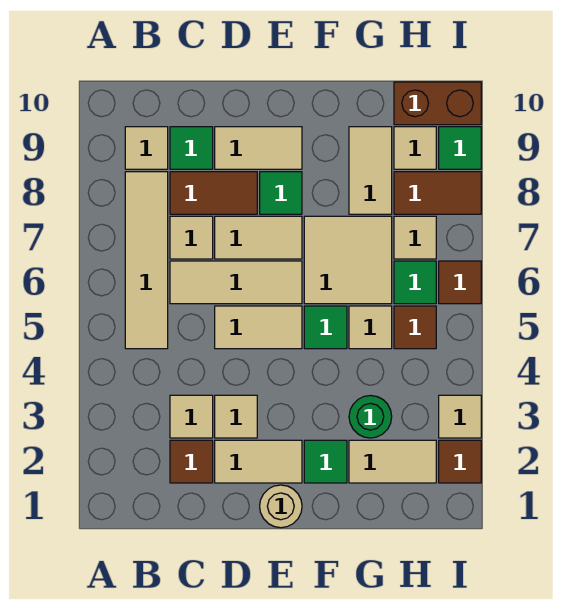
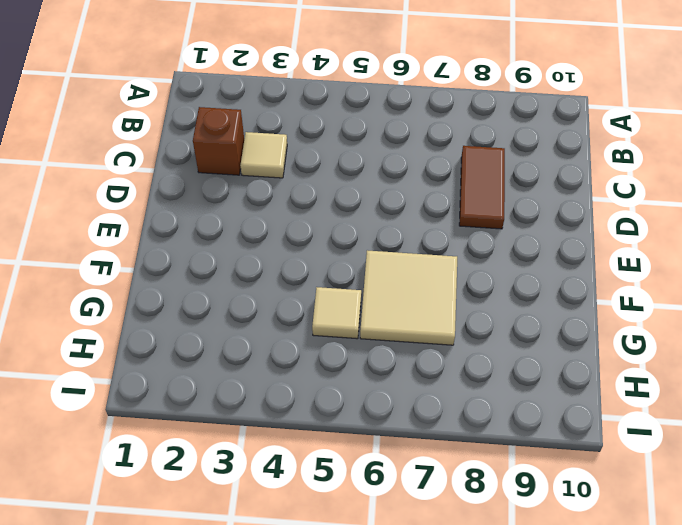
brown 1x1 brick [193,107,244,175] -> brown 1x1 tile [170,440,213,483]
none -> tan 1x4 tile [125,172,168,349]
none -> tan 1x1 tile [125,127,168,169]
none -> tan 1x3 tile [170,261,302,304]
none -> tan 1x1 tile [170,216,213,259]

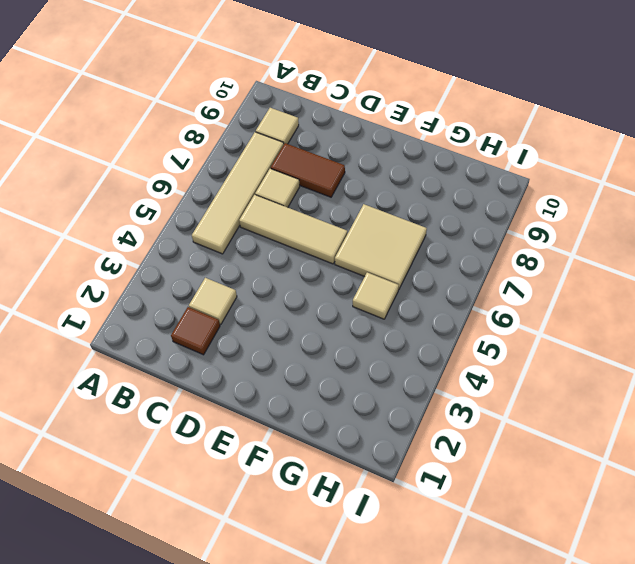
none -> green 1x1 tile [170,127,213,169]
none -> tan 1x2 tile [215,440,302,483]
none -> tan 1x1 tile [215,395,257,438]
none -> tan 1x2 tile [215,306,302,349]

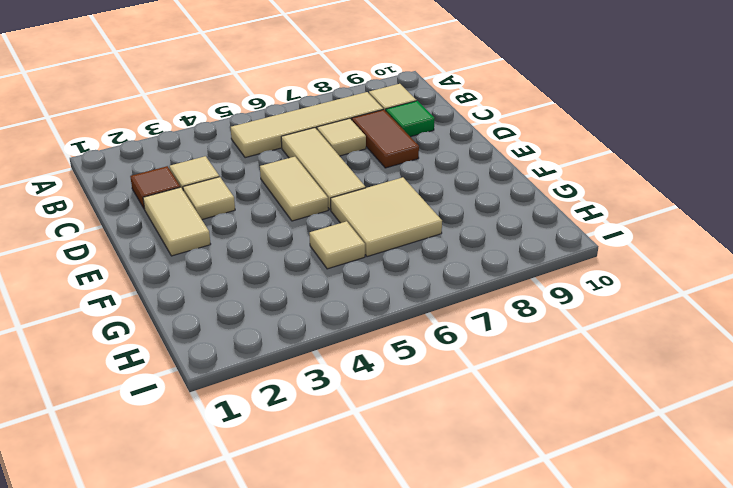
none -> tan 1x2 tile [215,216,302,259]
none -> tan 1x2 tile [215,127,302,169]
none -> tan 1x1 round brick [260,485,302,528]
none -> green 1x1 tile [260,172,302,214]

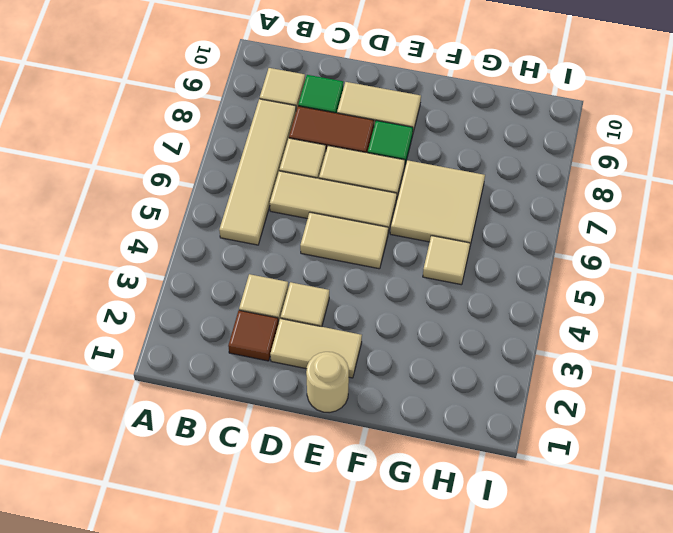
none -> green 1x1 tile [304,440,347,483]
none -> green 1x1 tile [304,306,347,349]
none -> tan 1x2 tile [349,440,436,483]
none -> green 1x1 round brick [349,396,392,438]

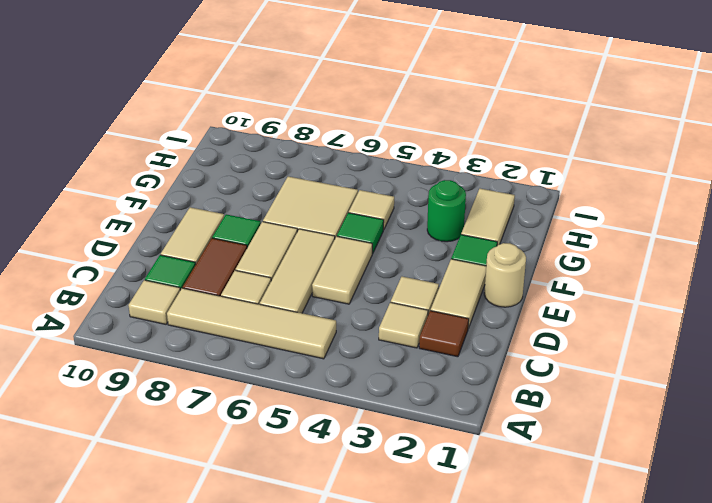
none -> tan 1x2 tile [349,127,392,214]
none -> brown 1x1 tile [394,306,436,349]
none -> green 1x1 tile [394,261,436,304]
none -> tan 1x1 tile [394,216,436,259]

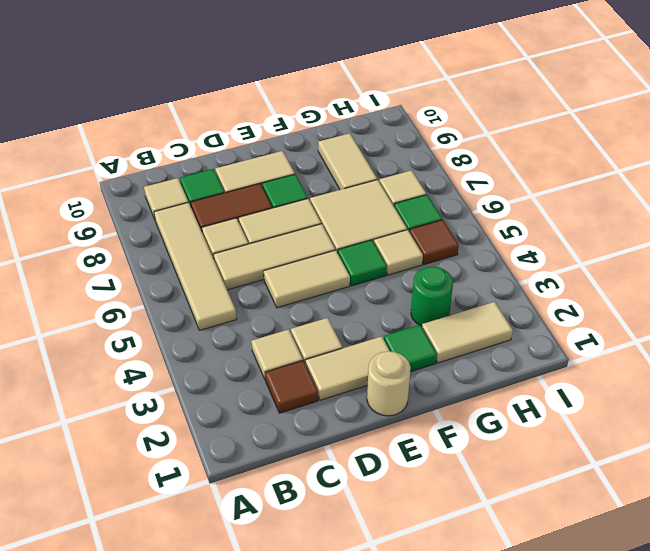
none -> brown 1x2 tile [394,172,481,214]
none -> tan 1x1 tile [394,127,436,169]
none -> brown 1x2 brick [394,82,481,125]
none -> brown 1x1 tile [439,440,481,483]

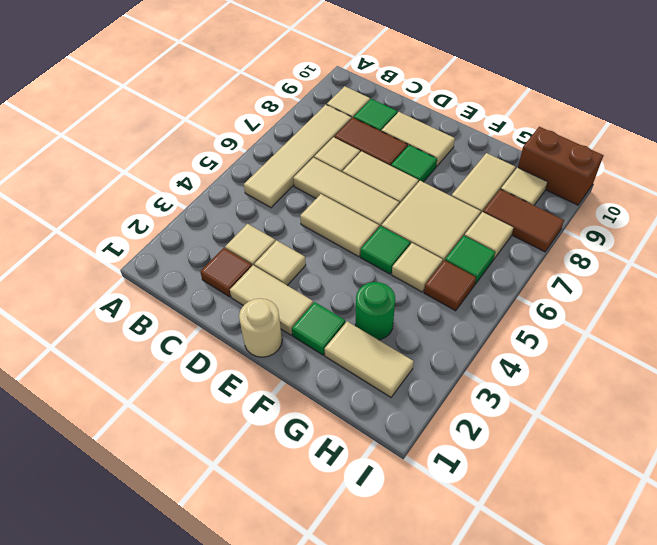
none -> brown 1x1 tile [439,440,481,483]
none -> tan 1x1 tile [439,395,481,438]
none -> brown 1x1 tile [439,261,481,304]
none -> green 1x1 tile [439,127,481,169]

